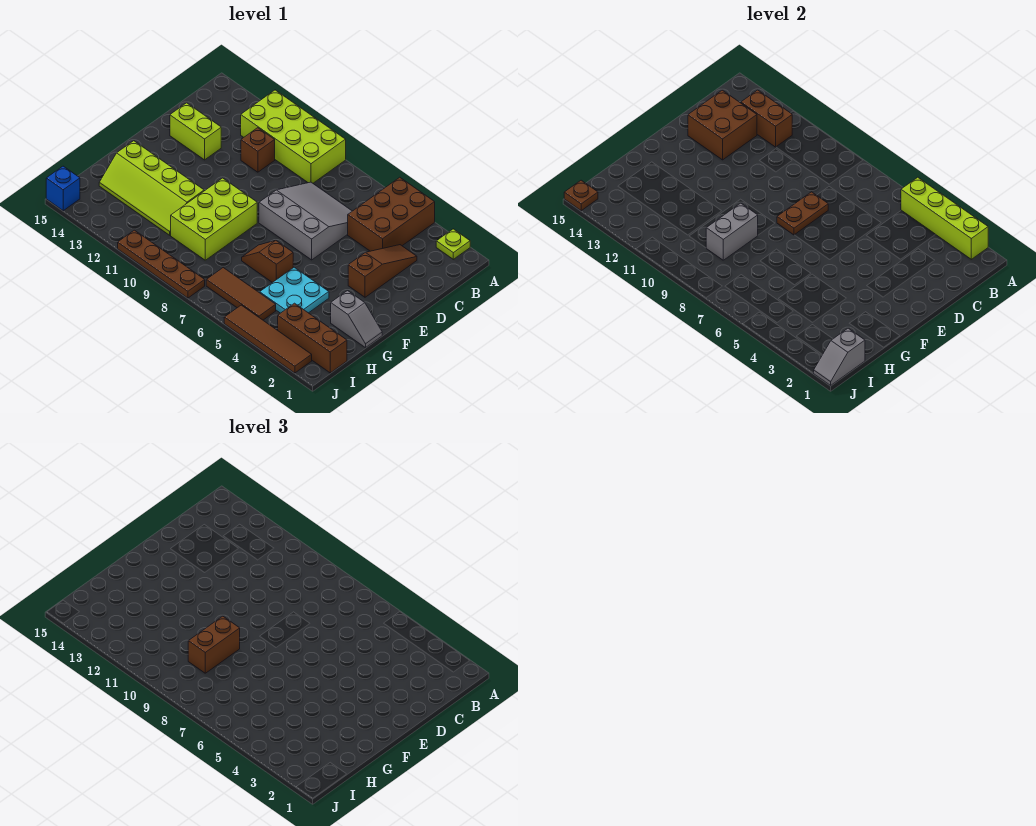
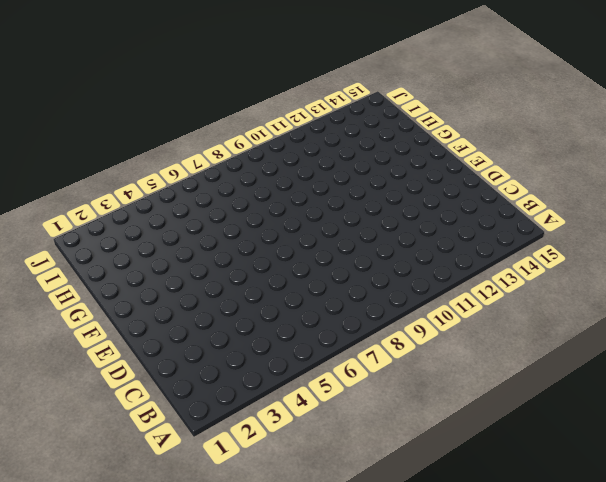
none -> lime 1x1 plate [436,229,470,259]
none -> brown 2x3 brick [348,177,435,251]
none -> lime 2x4 brick [241,90,346,183]

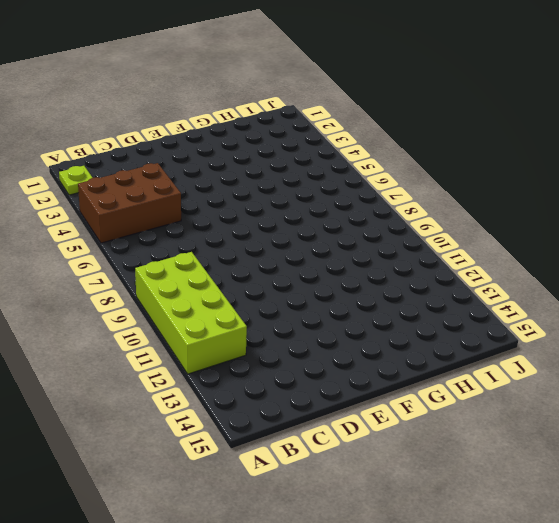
none -> brown 1x3 slope [348,245,417,297]
none -> grey 3x3 slope [259,182,352,260]
none -> brown 1x1 brick [241,128,275,172]

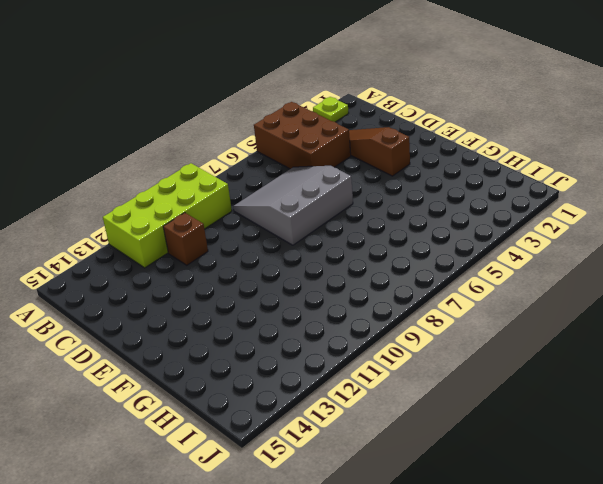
none -> lime 1x2 brick [170,103,221,160]
none -> lime 2x3 brick [171,178,257,260]
none -> grey 1x2 slope [331,291,382,348]

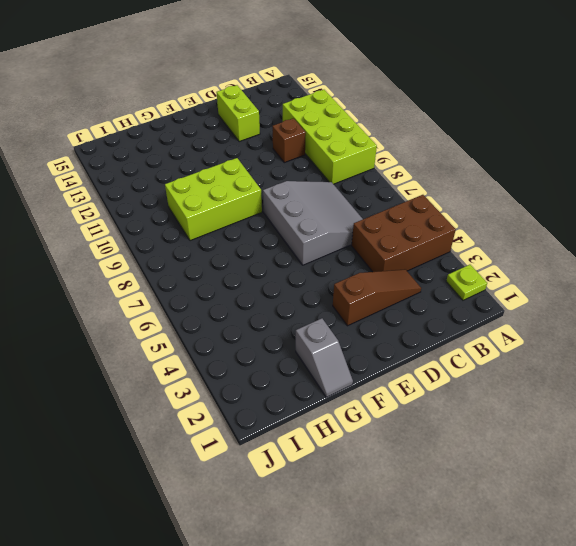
none -> cyan 2x2 plate [260,267,329,313]
none -> brown 1x2 slope [242,240,293,283]
none -> lime 2x4 slope [99,141,204,235]

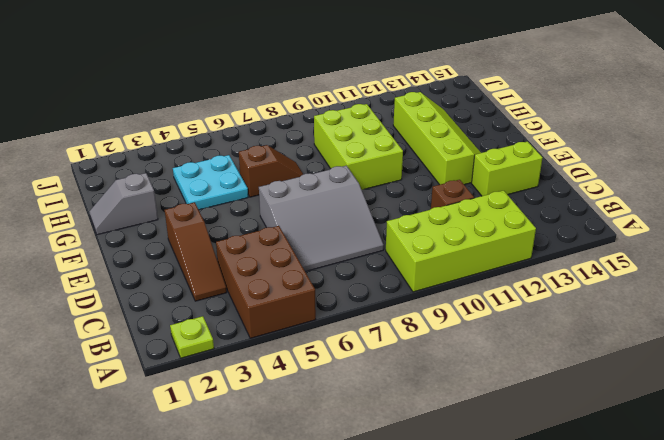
lime 2x4 slope [393,92,481,185] -> lime 2x4 slope turned to [99,141,204,235]
none -> brown 1x3 brick [278,303,347,373]
none -> brown 1x3 tile [206,268,276,320]
none -> brown 1x4 tile [224,305,312,373]

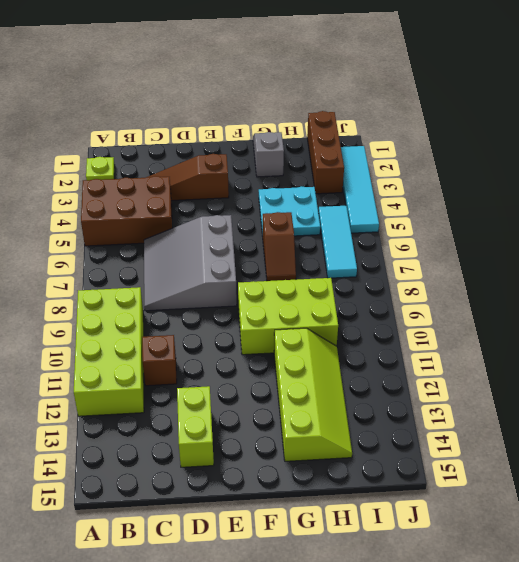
cyan 1x3 tile [318,206,357,278] -> brown 1x3 tile [206,268,276,320]
cyan 1x4 tile [341,146,379,233] -> brown 1x4 tile [224,305,312,373]
none -> brown 1x4 plate [118,230,205,298]
none -> blue 1x1 brick [46,166,80,211]
none -> lime 1x4 brick [901,177,988,259]

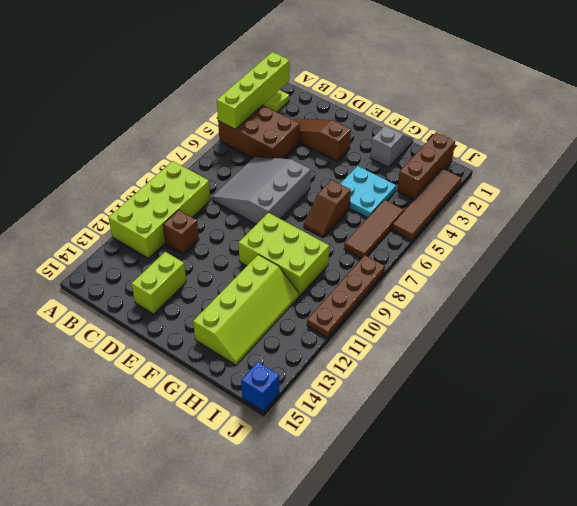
none -> brown 1x2 brick [741,90,792,147]
none -> brown 2x2 brick [688,90,757,160]
none -> brown 1x2 plate [777,192,828,235]

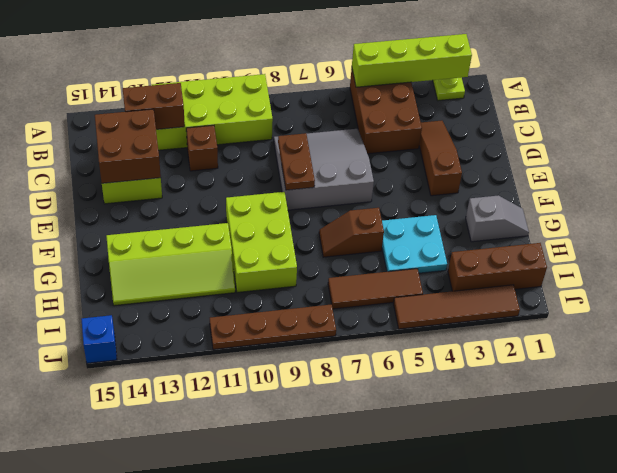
none -> grey 1x2 brick [706,203,758,260]
none -> grey 1x2 slope [814,328,865,385]
none -> brown 1x1 plate [564,180,598,211]

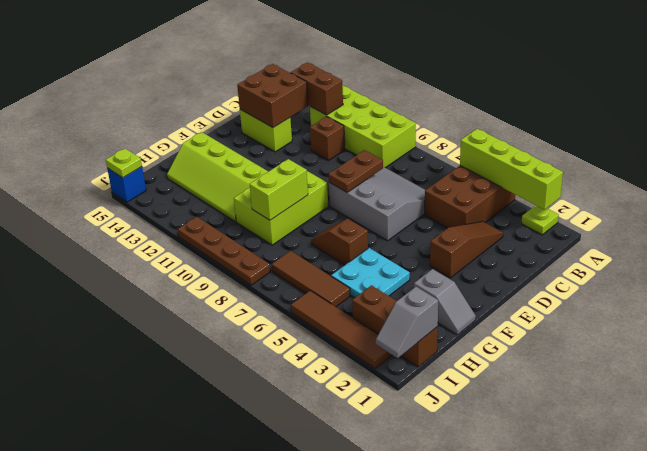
lime 1x2 brick [250,159,308,220] -> grey 1x2 brick [706,203,758,260]
lime 1x1 plate [106,149,142,178] -> brown 1x1 plate [564,180,598,211]
none -> brown 1x2 brick [188,616,240,673]

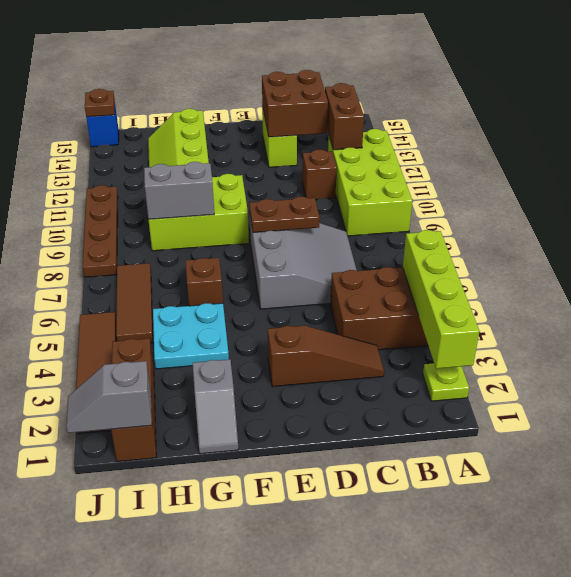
none -> brown 1x2 brick [188,616,240,673]

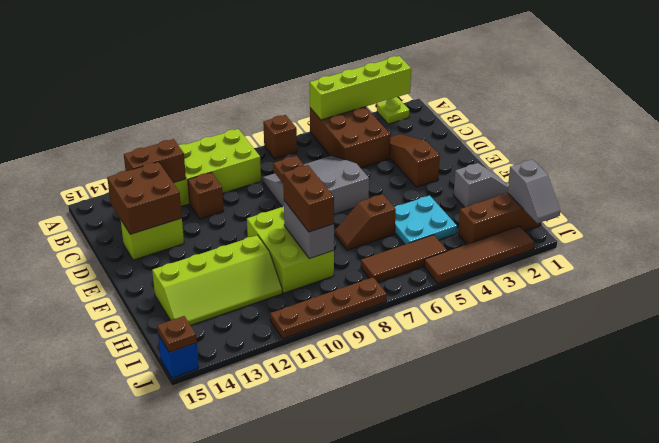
brown 1x1 brick [263,115,297,159] -> none

